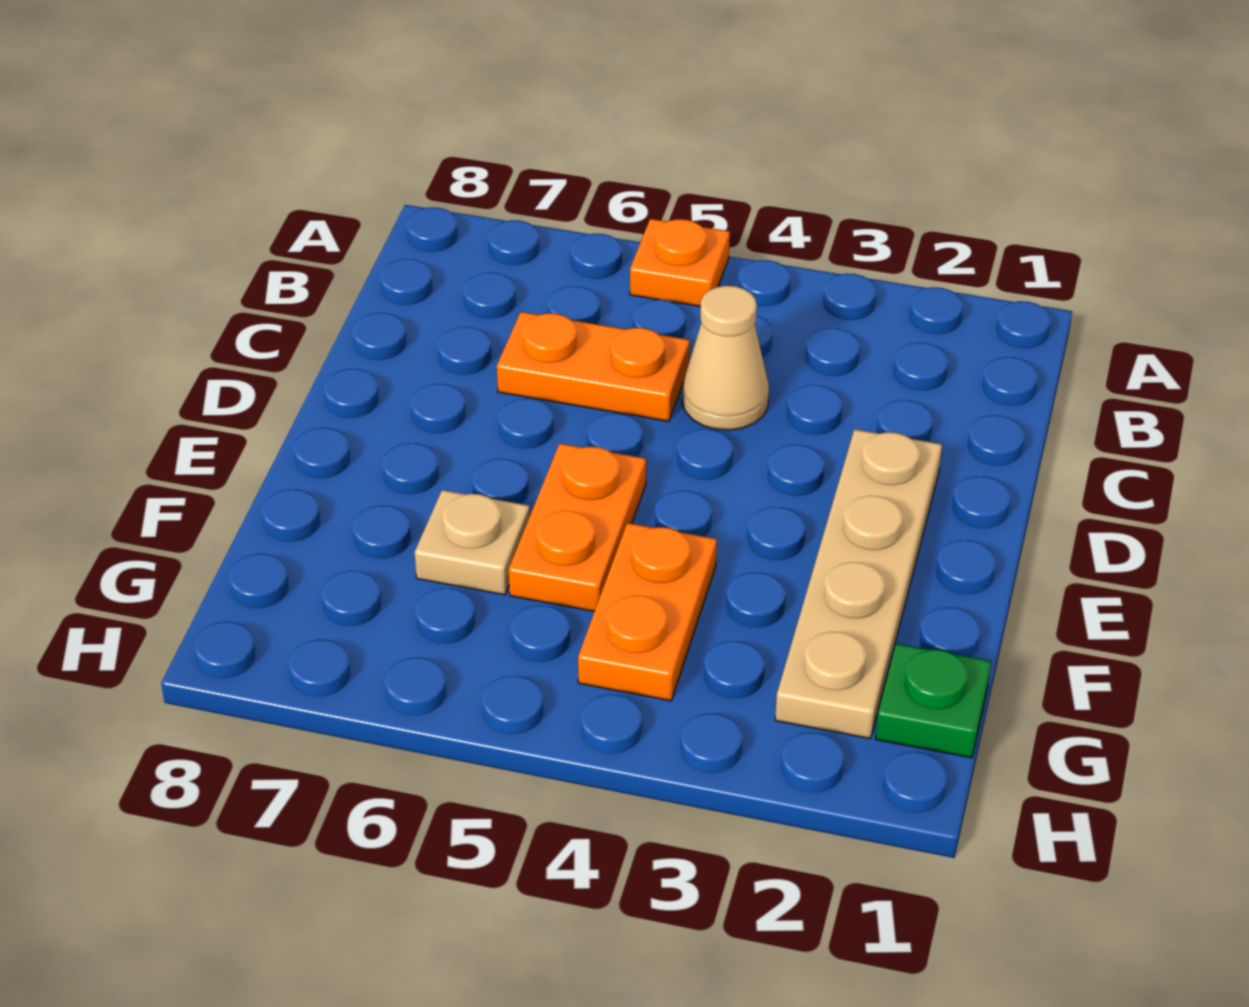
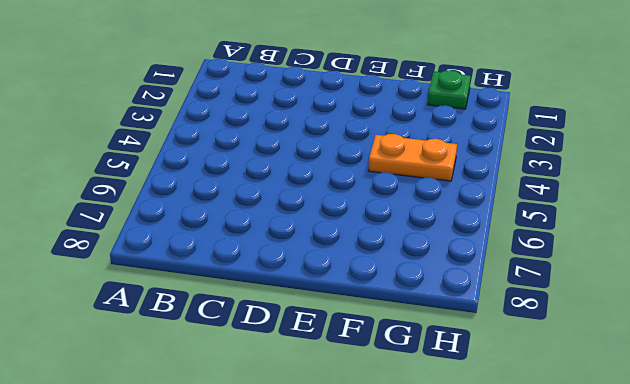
none -> orange 1x1 plate [630,219,730,306]
none -> tan 1x1 cone [682,286,769,430]

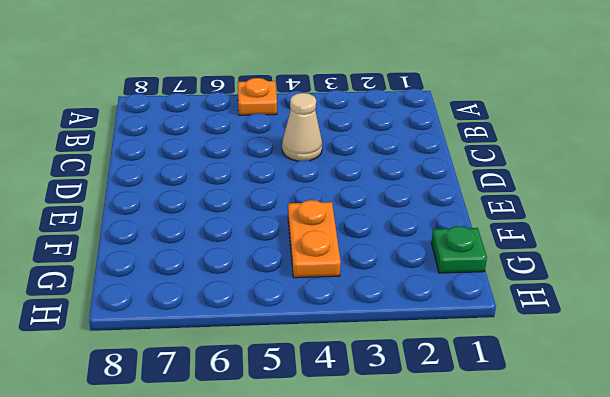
none -> orange 1x2 plate [497,312,690,421]
none -> tan 1x4 plate [775,429,942,739]

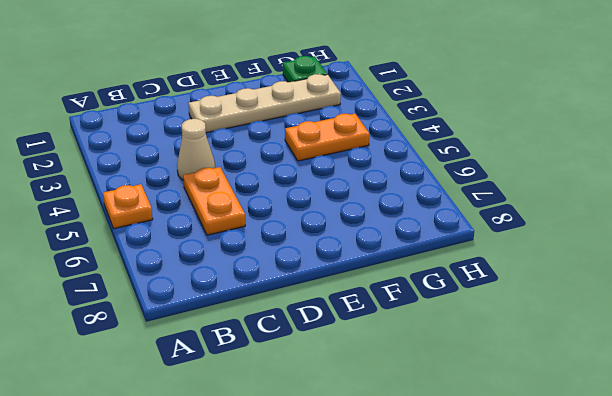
none -> orange 1x2 plate [509,443,646,611]
none -> tan 1x1 plate [415,490,530,595]

